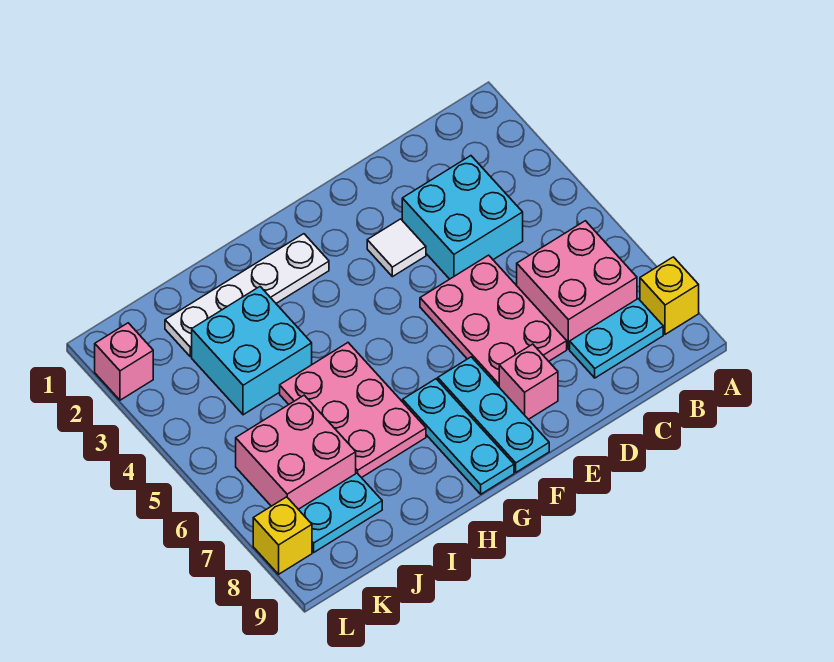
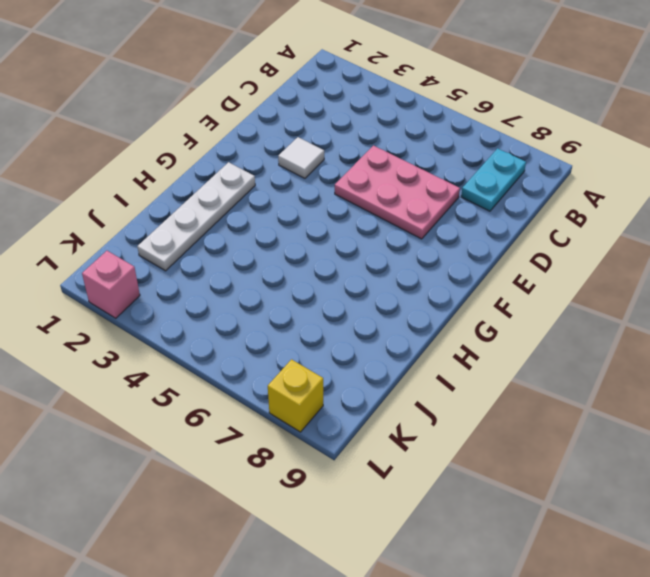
none -> yellow 1x1 brick [640,257,699,334]
none -> pink 2x2 brick [517,221,637,349]
none -> cyan 2x2 brick [402,156,523,279]

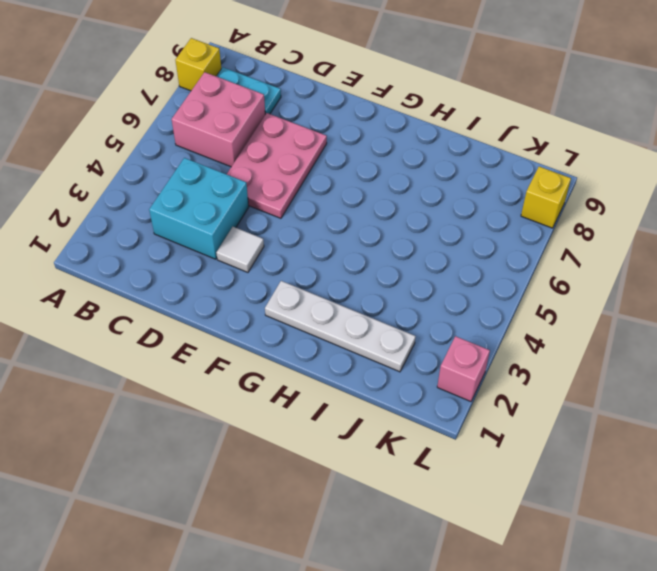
none -> pink 1x1 brick [499,344,558,419]
none -> cyan 1x3 plate [438,357,549,472]
none -> cyan 1x3 plate [403,379,514,494]

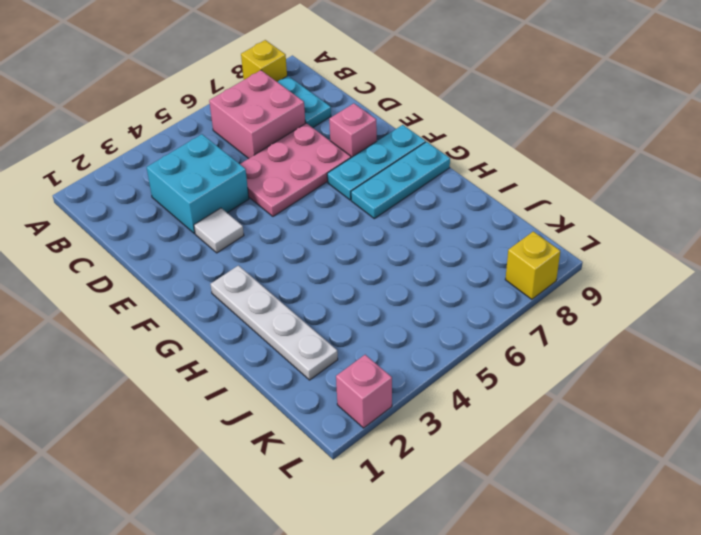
none -> pink 2x3 plate [280,343,426,478]
none -> cyan 2x2 brick [192,287,312,415]
none -> pink 2x2 brick [236,395,356,509]

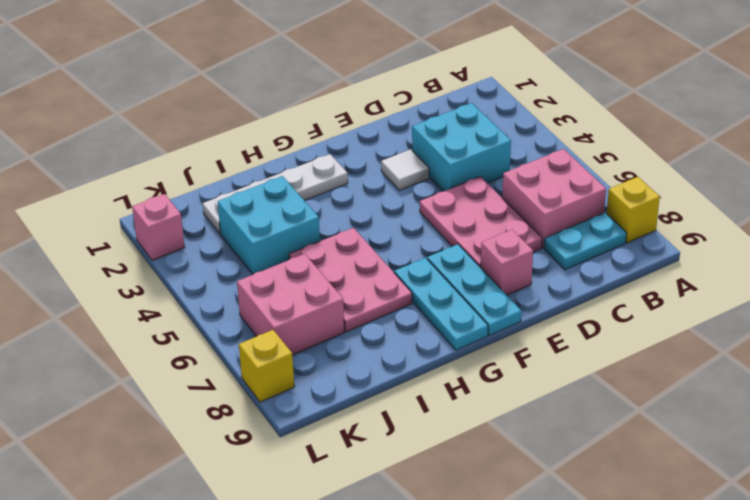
none -> cyan 1x2 plate [298,473,382,552]

